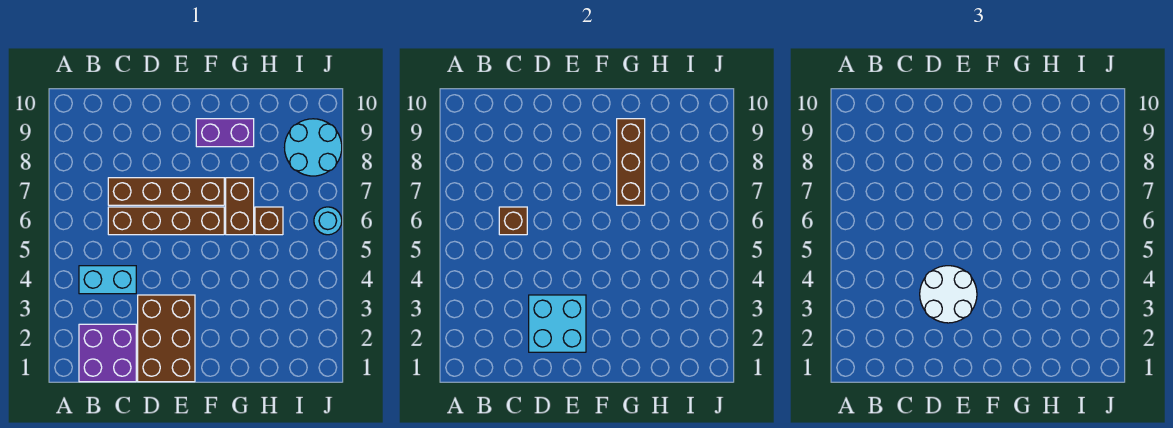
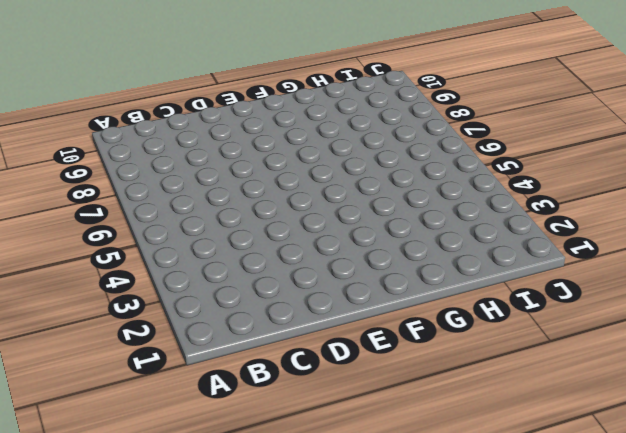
none -> purple 2x2 brick [79,324,136,382]
none -> cyan 1x2 brick [79,266,136,294]
none -> brown 1x4 brick [108,207,224,235]

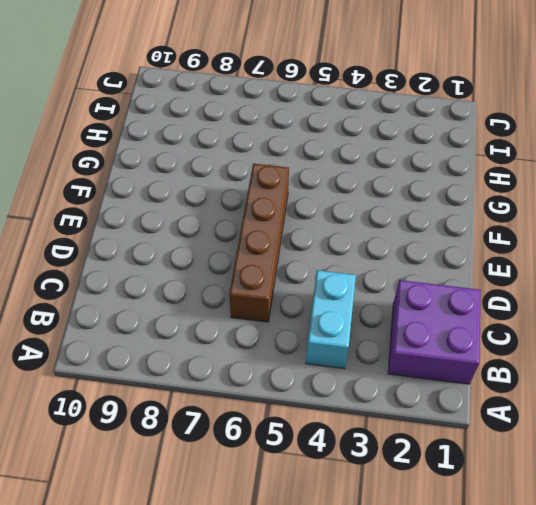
none -> brown 1x4 brick [108,178,224,205]
none -> brown 2x3 brick [138,295,195,382]
none -> purple 1x2 brick [196,119,254,147]

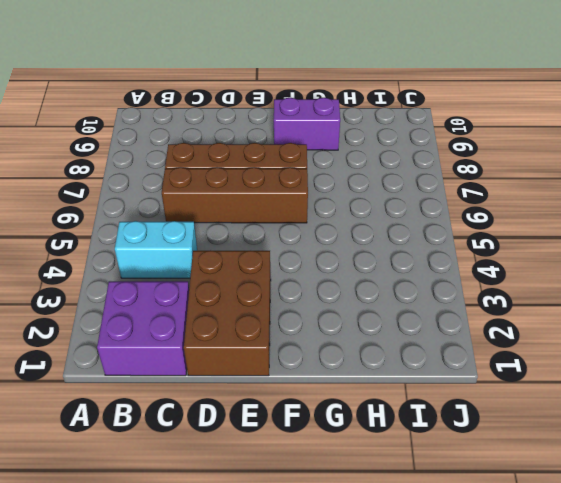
none -> brown 1x2 brick [226,178,254,235]
none -> brown 1x1 brick [255,207,283,235]
none -> cyan 2x2 round brick [285,119,342,176]

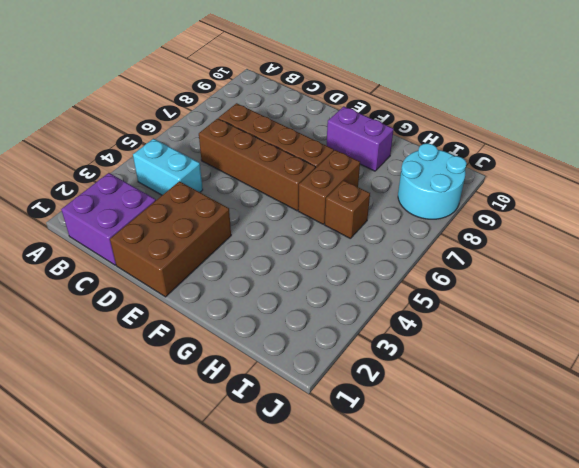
none -> cyan 1x1 round brick [314,207,342,235]
none -> brown 1x1 brick [499,207,527,235]
none -> cyan 2x2 brick [529,295,586,352]

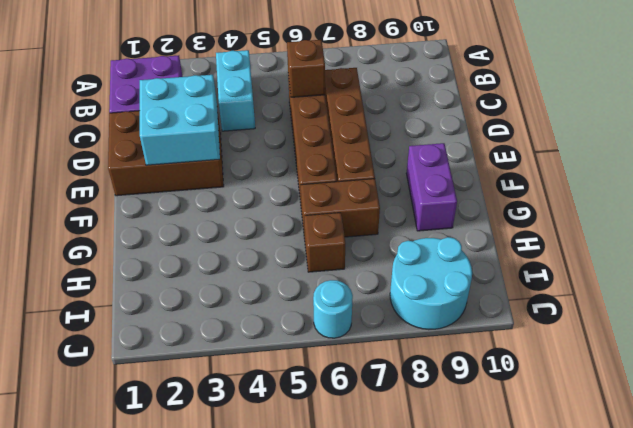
none -> brown 1x3 brick [617,119,645,205]
none -> white 2x2 round brick [920,266,977,323]

